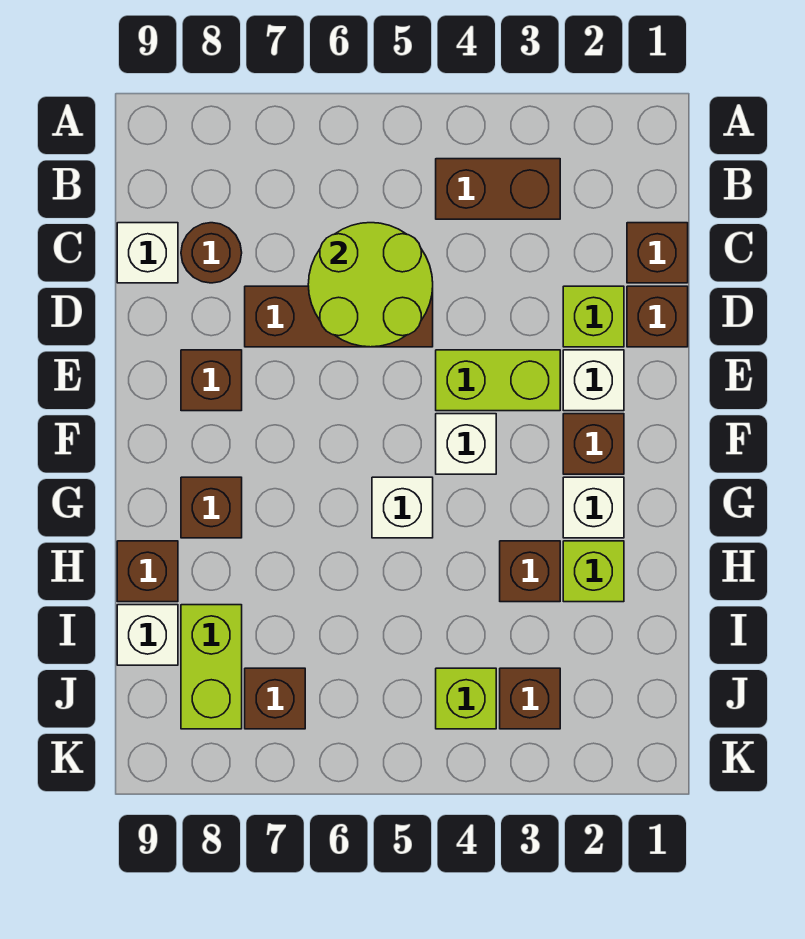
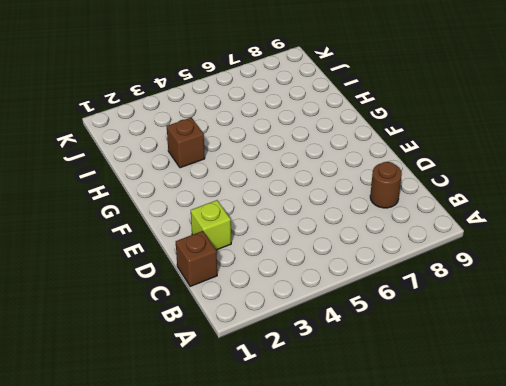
none -> brown 1x2 brick [436,159,560,219]
none -> white 1x1 brick [117,223,178,283]
none -> brown 1x1 brick [627,286,688,347]

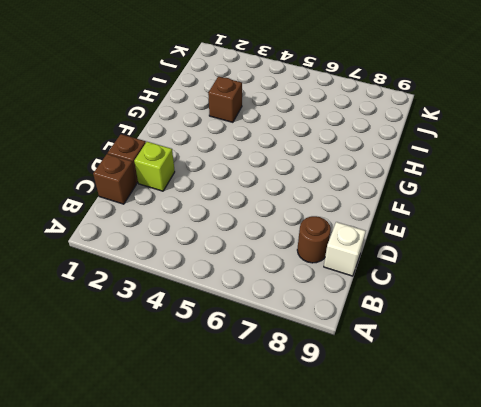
none -> brown 1x2 brick [436,159,560,219]
none -> brown 1x3 brick [245,286,433,347]
none -> white 1x1 brick [563,350,624,411]

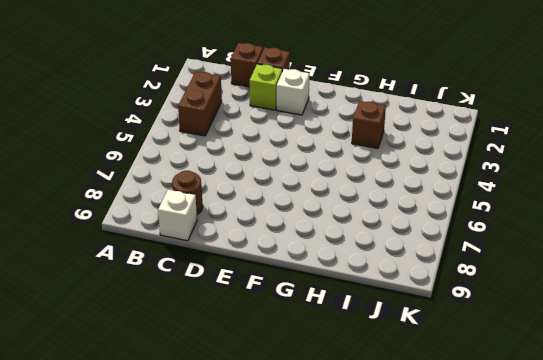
none -> brown 1x3 brick [245,286,433,347]
none -> lime 1x2 brick [436,350,560,411]
none -> brown 1x1 brick [181,350,242,411]

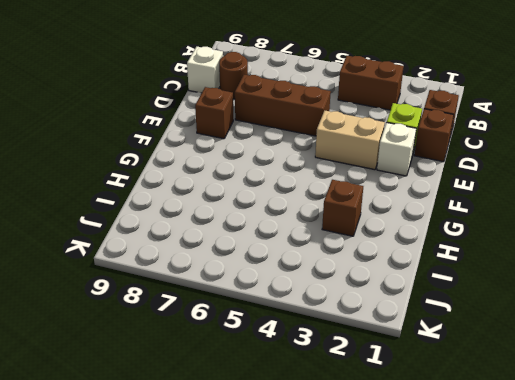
tan 1x2 brick [315,111,385,170] -> lime 1x2 brick [436,350,560,411]
none -> brown 1x1 brick [563,414,624,474]
none -> white 1x1 brick [436,414,496,474]
none -> white 1x1 brick [563,477,624,538]

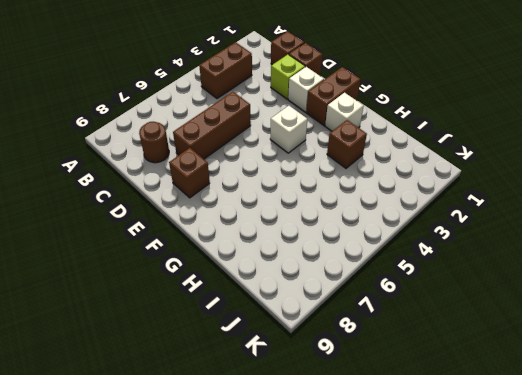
brown 1x2 brick [306,67,361,126] -> brown 1x1 brick [563,414,624,474]
none -> white 1x1 brick [117,223,178,283]
none -> lime 1x2 brick [436,350,560,411]
none -> white 1x1 brick [372,477,433,538]

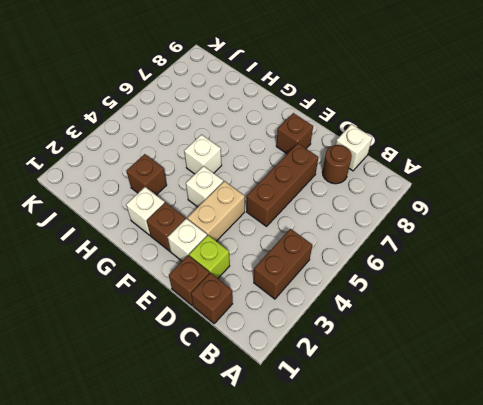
tan 1x2 brick [188,181,245,241] -> lime 1x2 brick [436,350,560,411]
none -> brown 1x1 brick [181,477,242,538]
none -> lime 1x1 brick [563,541,624,602]
none -> brown 1x1 brick [117,541,178,602]

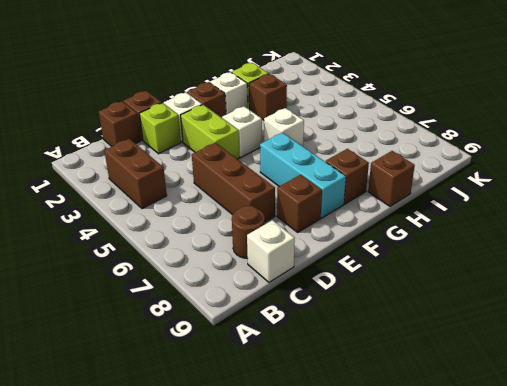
cyan 1x3 brick [260,133,346,218] -> none
none -> lime 1x2 brick [181,605,242,729]
none -> white 1x1 brick [117,605,178,665]
none -> brown 1x1 brick [500,668,560,729]

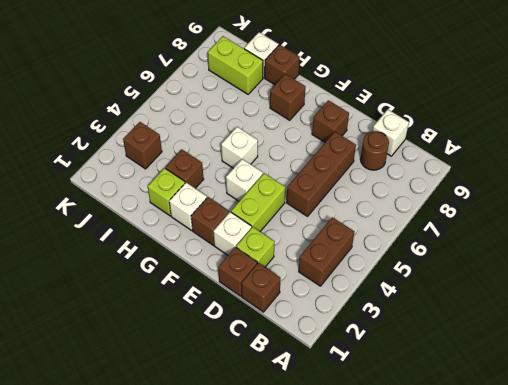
none -> lime 1x1 brick [436,668,496,729]
none -> brown 1x1 brick [245,668,305,729]
none -> lime 2x2 round brick [308,223,433,347]

